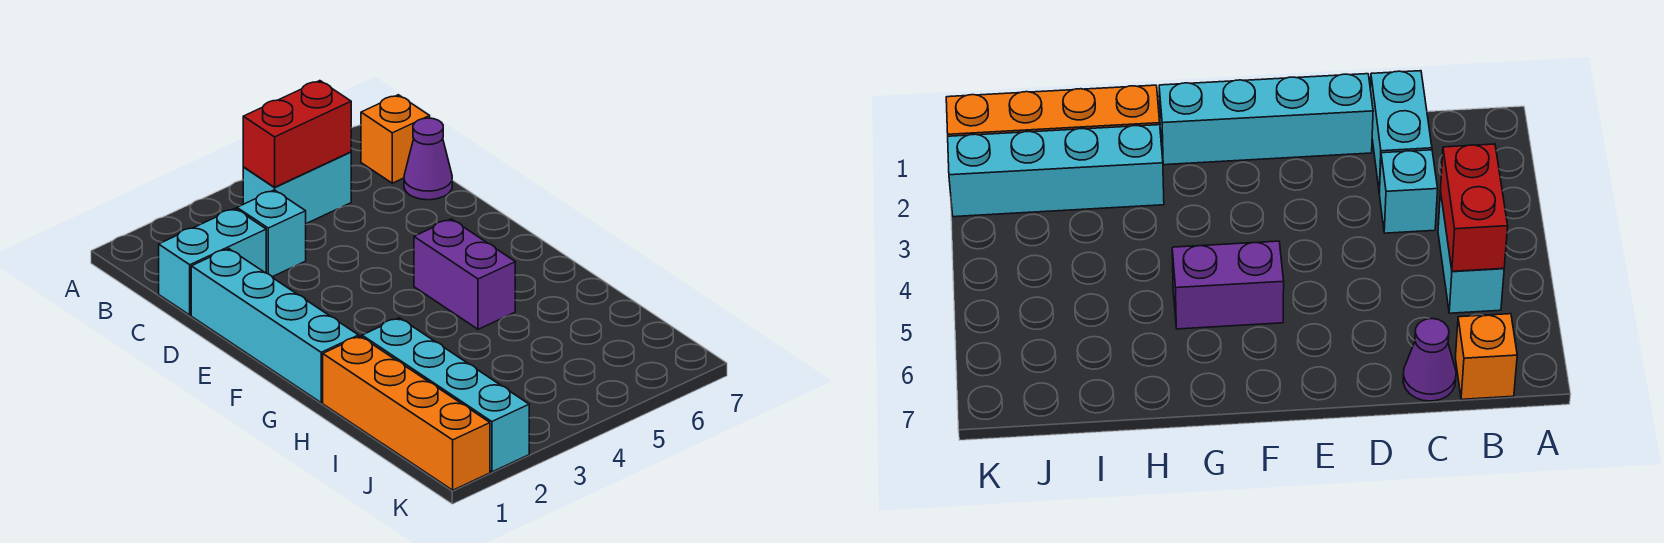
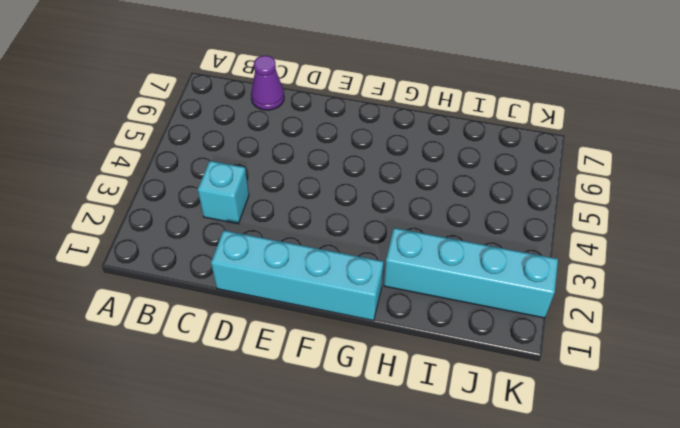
none -> cyan 1x2 brick [243,152,351,224]
none -> orange 1x1 brick [361,95,430,183]

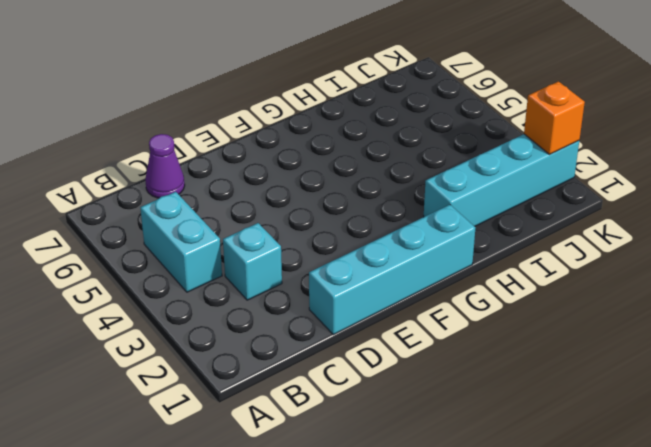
orange 1x1 brick [524,81,585,154] -> orange 1x1 brick moved to [361,95,430,183]
none -> cyan 1x2 brick [159,209,266,315]
none -> purple 1x2 brick [414,219,515,329]

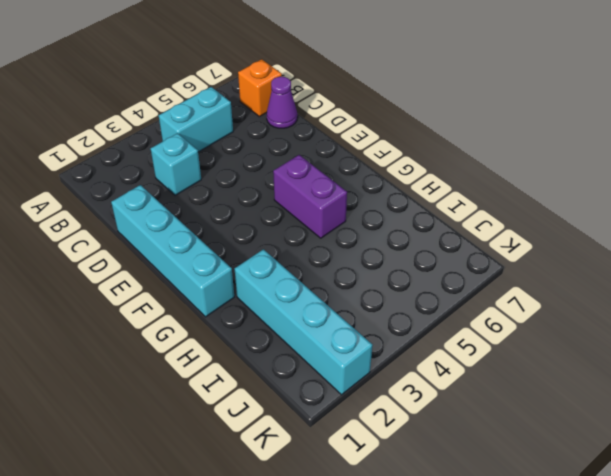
none -> cyan 1x2 brick [159,209,266,315]
none -> orange 1x4 brick [323,336,490,490]

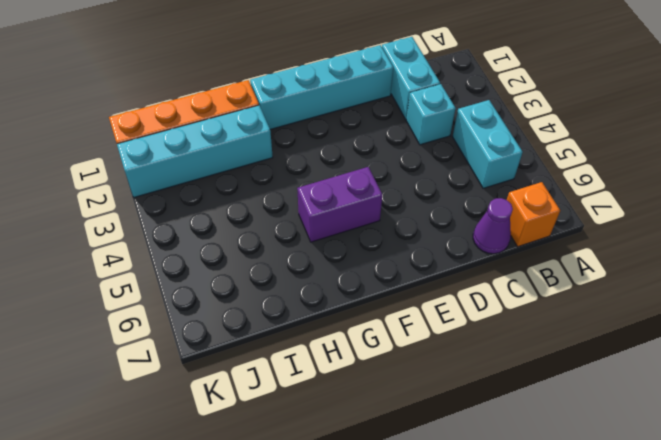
none -> red 1x2 brick [243,81,351,187]

